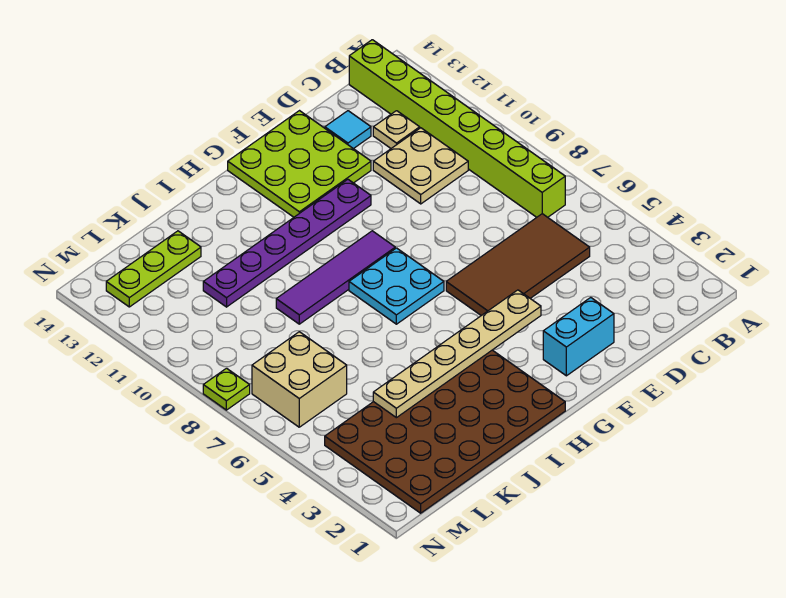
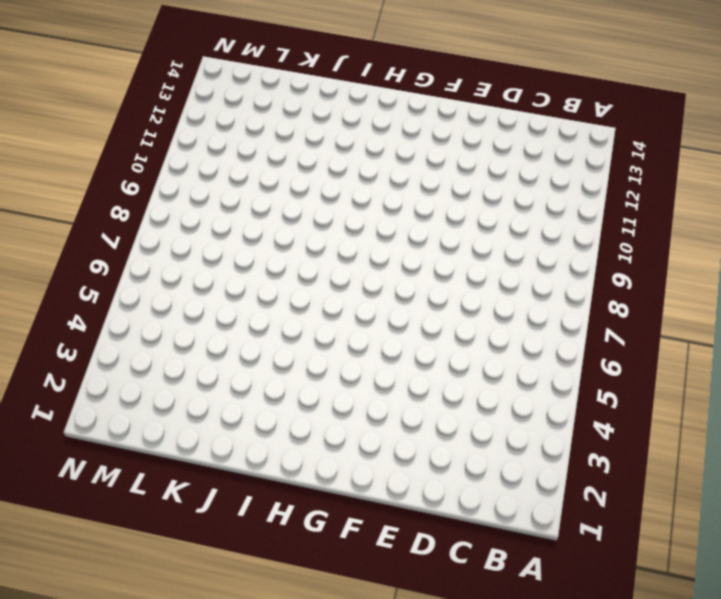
none -> lime 1x8 brick [349,40,565,217]
none -> brown 2x4 tile [446,214,590,316]
none -> tan 2x2 plate [373,128,468,204]

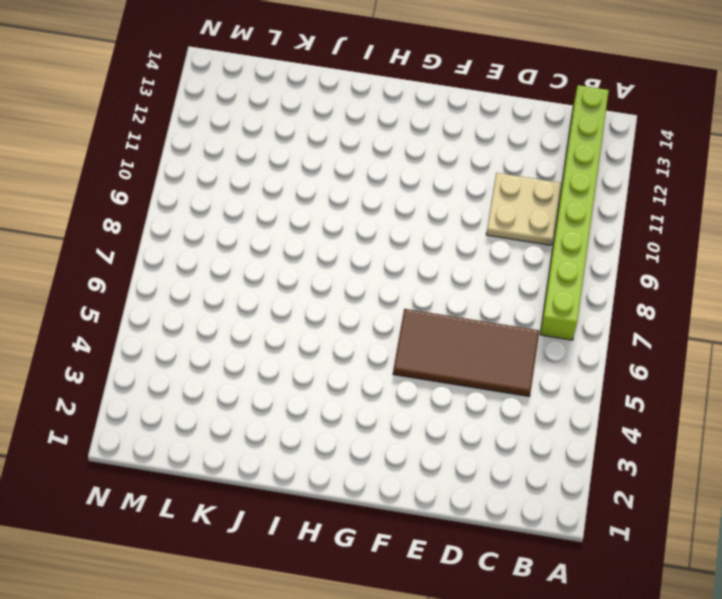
none -> tan 1x1 plate [373,111,420,148]
none -> cyan 1x1 tile [325,111,371,149]
none -> cyan 1x2 brick [543,297,614,376]

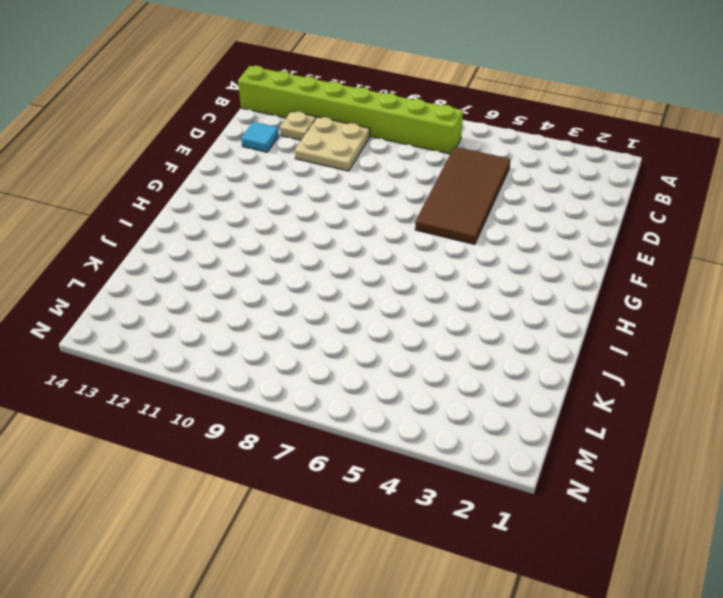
none -> cyan 1x2 brick [543,297,614,376]
none -> lime 3x3 plate [228,111,371,217]
none -> purple 1x6 plate [203,180,371,307]

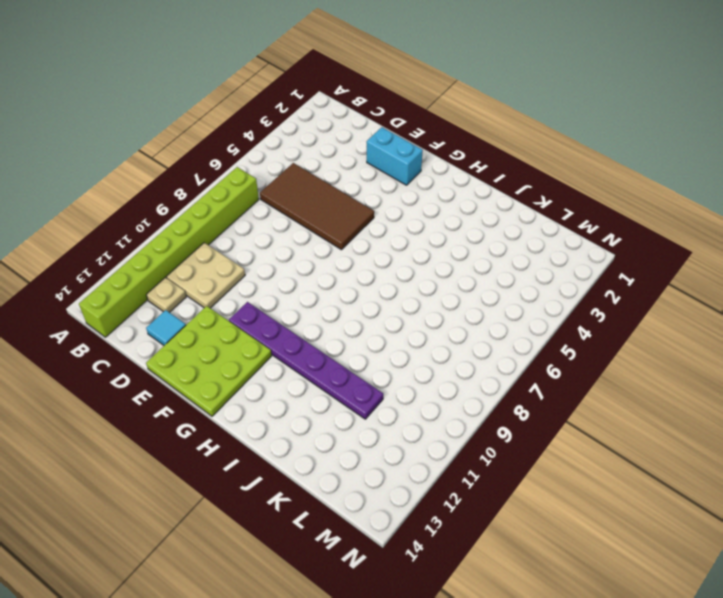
none -> cyan 2x2 plate [349,248,444,324]
none -> purple 1x4 tile [276,231,395,324]
none -> brown 4x6 plate [325,350,565,513]

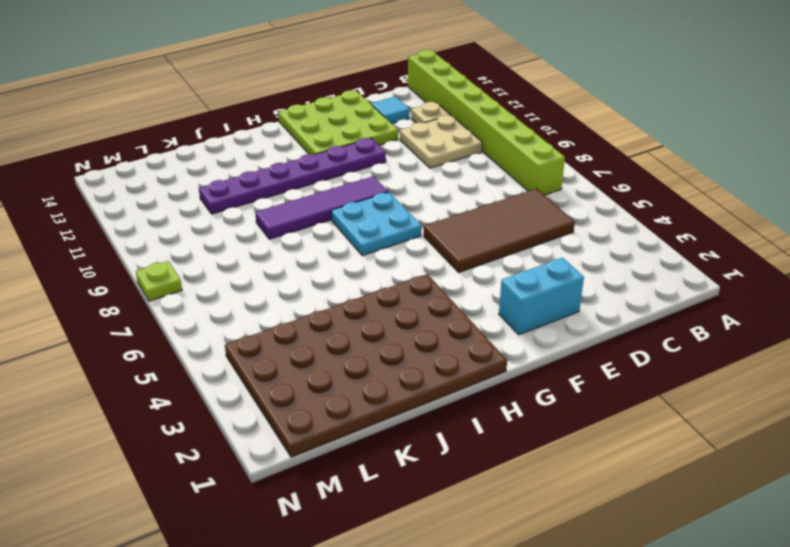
none -> lime 1x3 plate [106,231,201,307]
none -> tan 2x2 brick [252,332,347,427]
none -> tan 1x6 plate [373,290,541,418]

